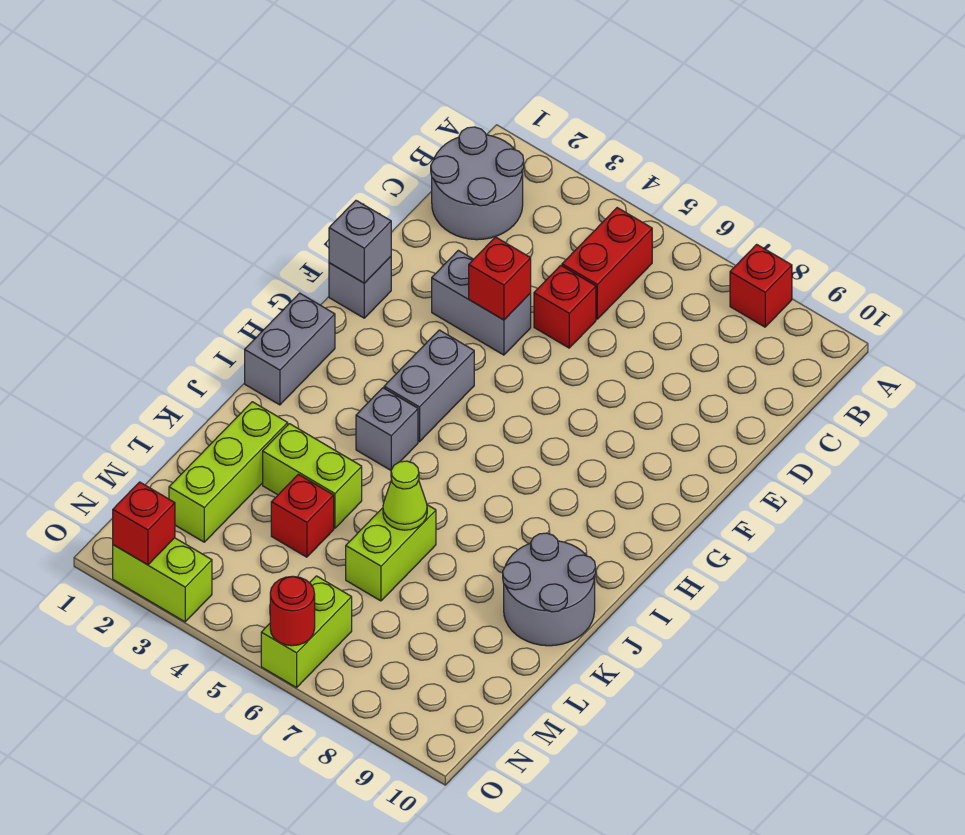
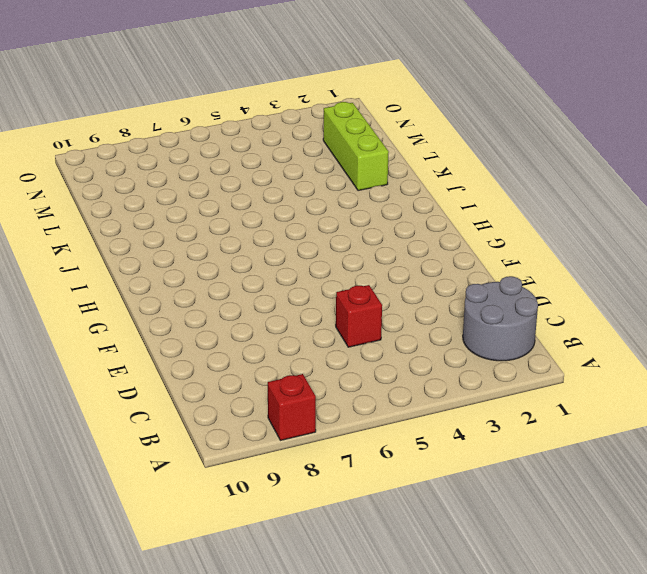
none -> red 1x2 brick [562,208,652,319]
none -> grey 1x2 brick [432,250,531,355]
none -> grey 1x1 brick [329,257,391,318]

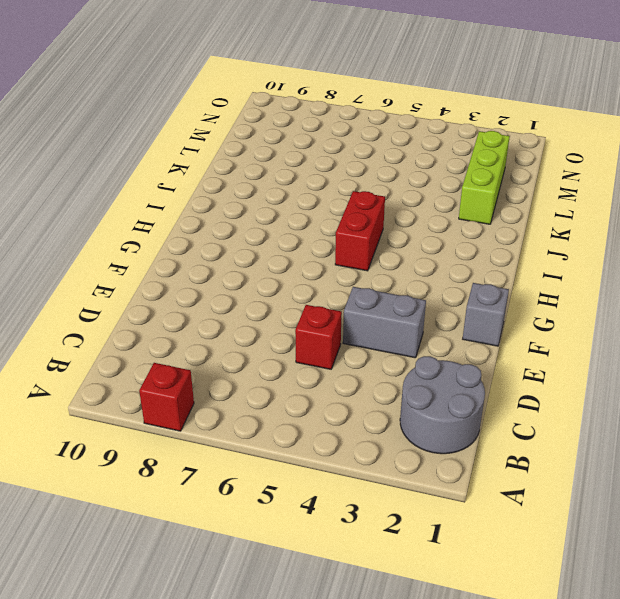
red 1x2 brick [335,191,385,271] -> red 1x2 brick moved to [562,208,652,319]
none -> grey 1x2 brick [384,330,474,442]
none -> grey 1x2 brick [245,293,335,405]
none -> grey 1x1 brick [356,388,418,470]

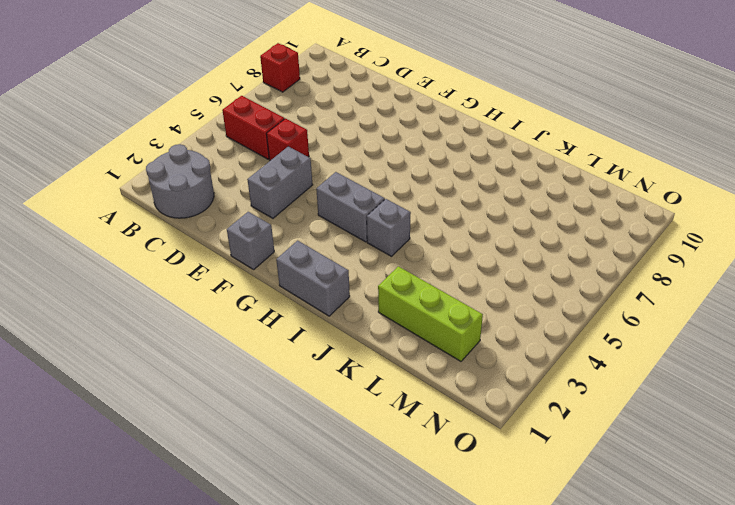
none -> grey 2x2 round brick [503,533,596,646]
none -> lime 1x2 brick [263,424,362,528]
none -> lime 1x2 brick [346,505,436,601]

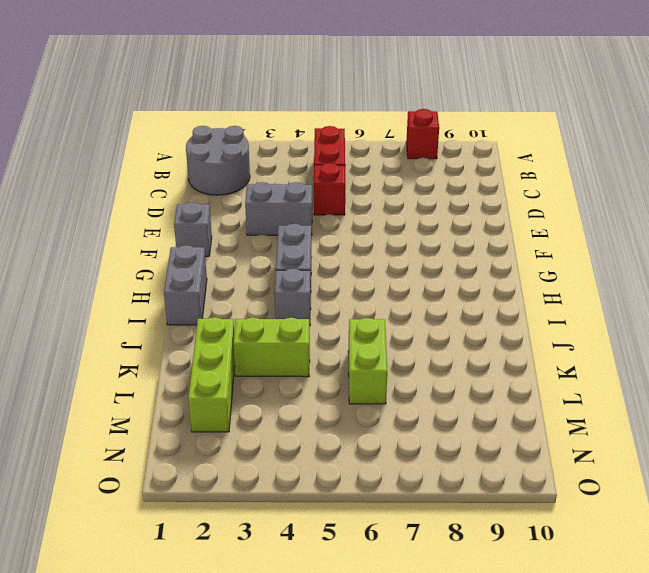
none -> grey 2x2 round brick [503,533,596,646]
none -> red 1x1 brick [271,474,334,557]
none -> lime 1x2 brick [261,576,352,688]

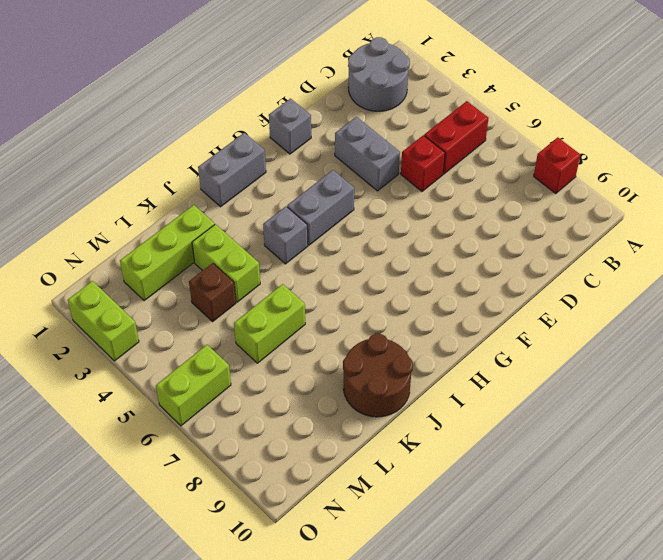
brown 2x2 round brick [343,334,413,417] -> grey 2x2 round brick [503,533,596,646]
brown 1x1 brick [189,263,236,321] -> red 1x1 brick [271,474,334,557]
none -> red 1x1 brick [469,237,531,320]
none -> grey 1x1 brick [329,201,391,283]
none -> lime 1x1 cone [383,461,427,530]

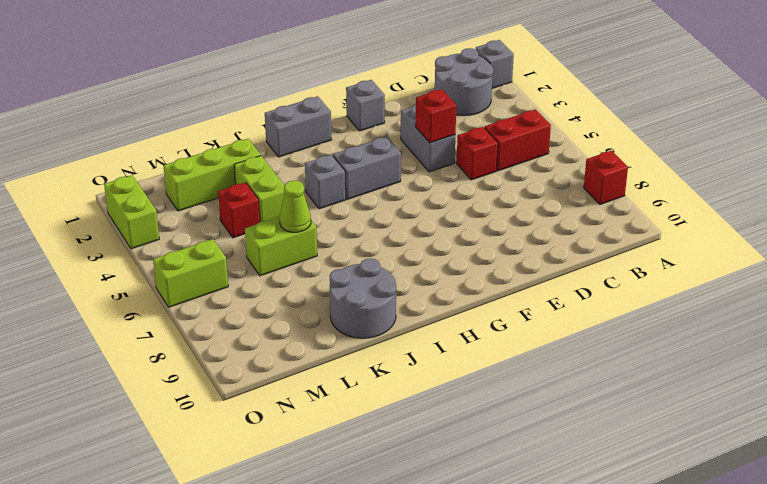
grey 1x1 brick [476,40,514,88] -> grey 1x1 brick moved to [329,201,391,283]
none -> red 1x1 brick [113,482,175,565]
none -> red 1x1 round brick [270,576,315,646]

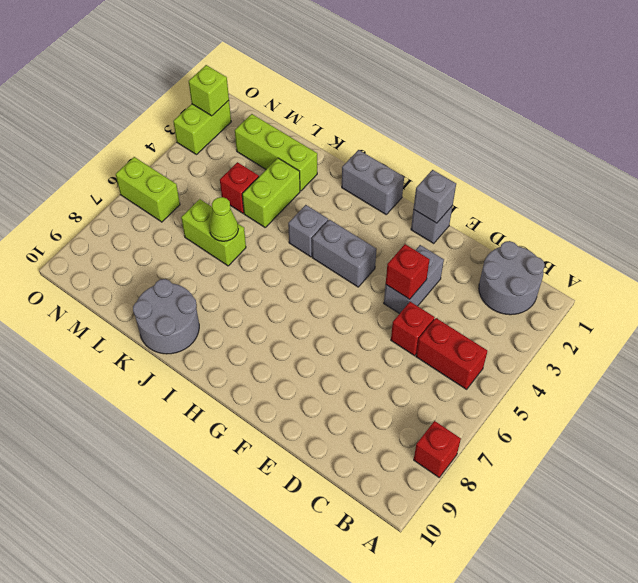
lime 1x1 brick [189,65,229,116] -> red 1x1 brick [113,482,175,565]
none -> red 1x1 round brick [270,576,315,646]

